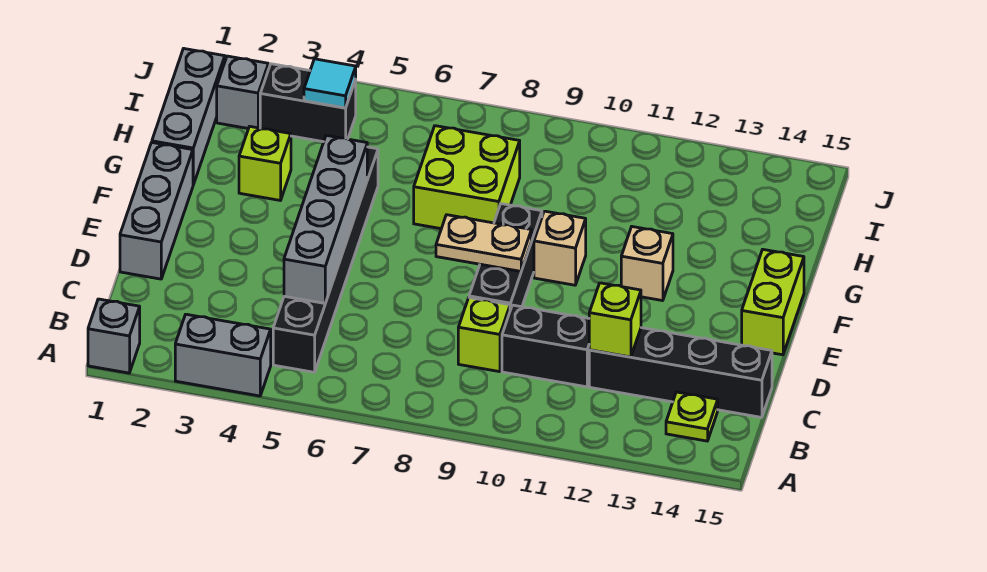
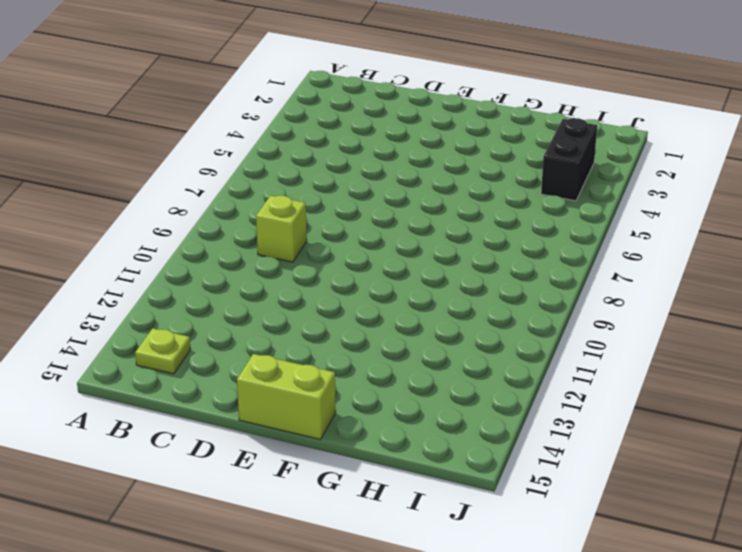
none -> grey 1x1 brick [88,299,140,373]
none -> grey 1x2 brick [175,314,271,396]
none -> black 1x6 brick [273,147,378,372]

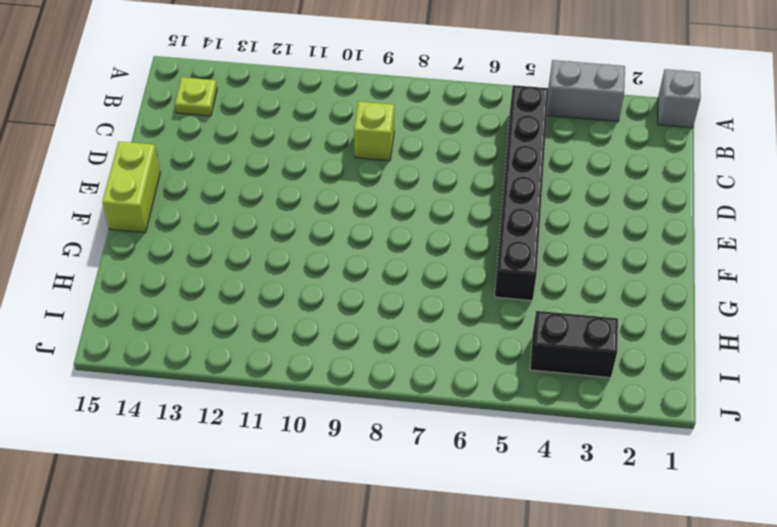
none -> black 1x2 brick [502,305,589,387]
none -> black 1x4 brick [589,328,772,417]
none -> grey 1x3 brick [120,143,193,279]

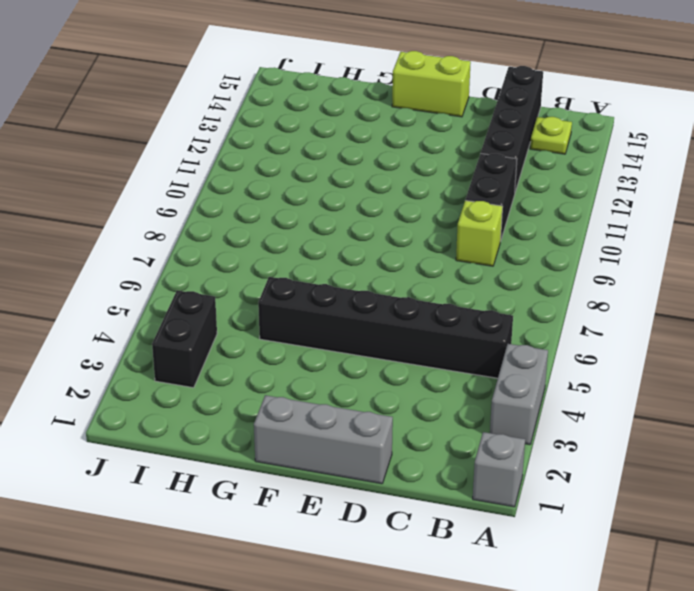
none -> black 1x3 brick [469,204,542,310]
none -> tan 1x1 brick [534,211,586,285]
none -> tan 1x1 brick [621,227,673,301]

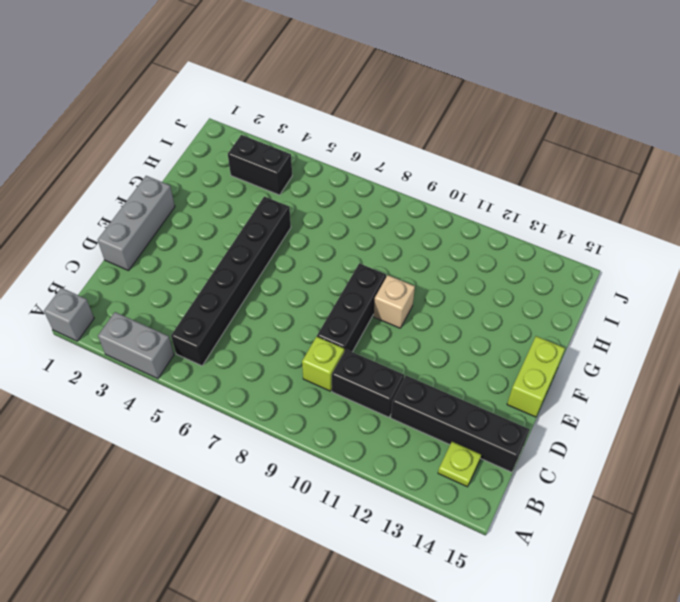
none -> tan 1x1 brick [621,227,673,301]
none -> grey 1x3 brick [152,48,225,185]
none -> lime 1x1 brick [239,126,291,200]

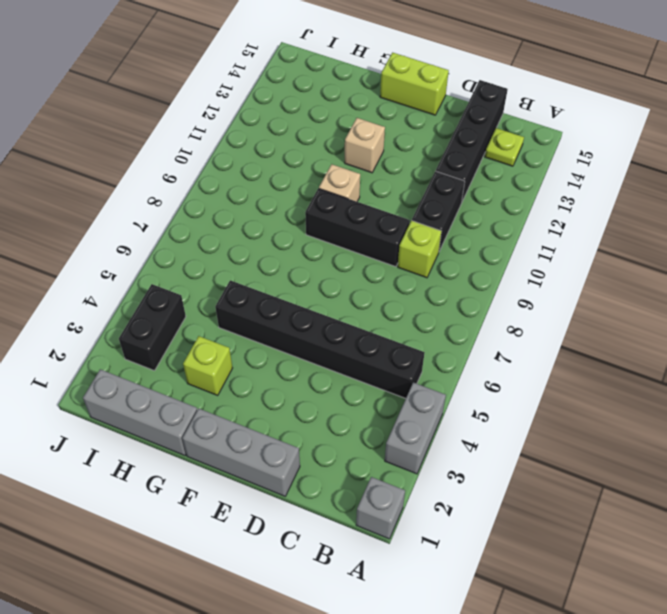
none -> lime 2x2 brick [414,126,520,229]
none -> grey 1x1 brick [217,56,268,129]
none -> grey 1x4 brick [284,135,367,303]

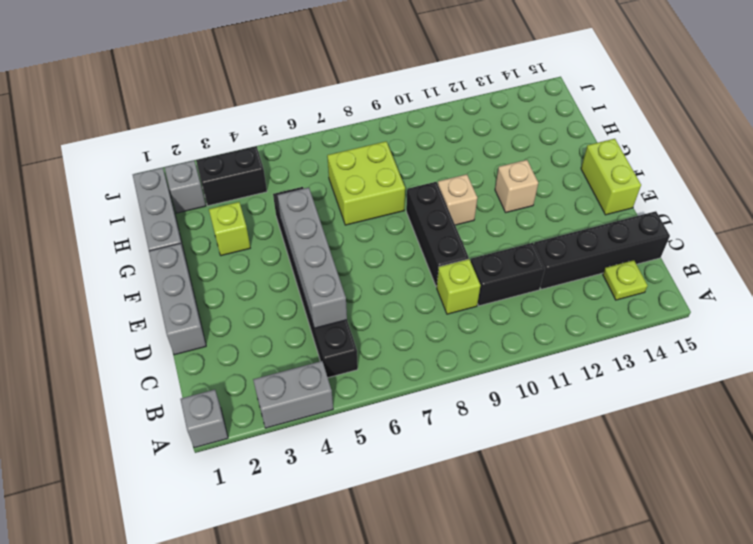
none -> lime 1x1 brick [589,283,641,357]
none -> tan 1x2 plate [436,215,531,271]
none -> cyan 1x1 tile [304,59,356,108]

